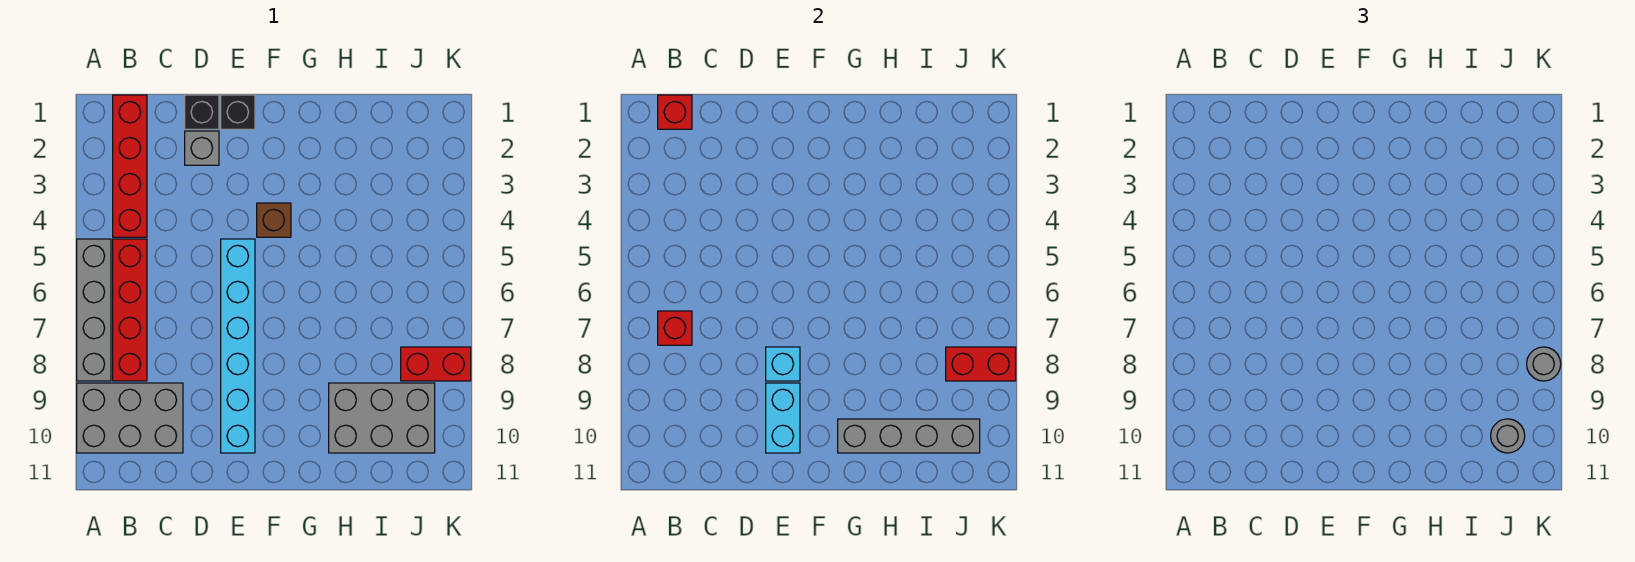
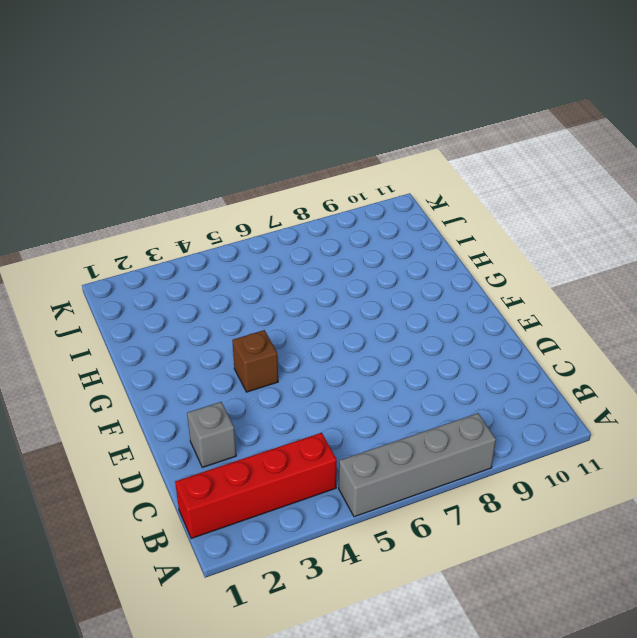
none -> grey 2x3 brick [77,383,183,453]
none -> red 1x4 brick [113,239,147,381]
none -> black 1x1 brick [185,95,219,129]

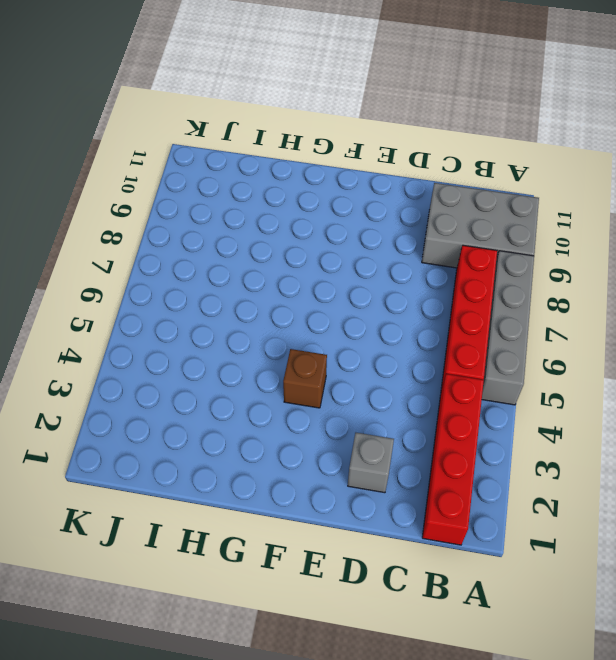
none -> black 1x1 brick [185,95,219,129]
none -> black 1x1 brick [221,95,255,129]
none -> cyan 1x6 brick [221,239,255,453]

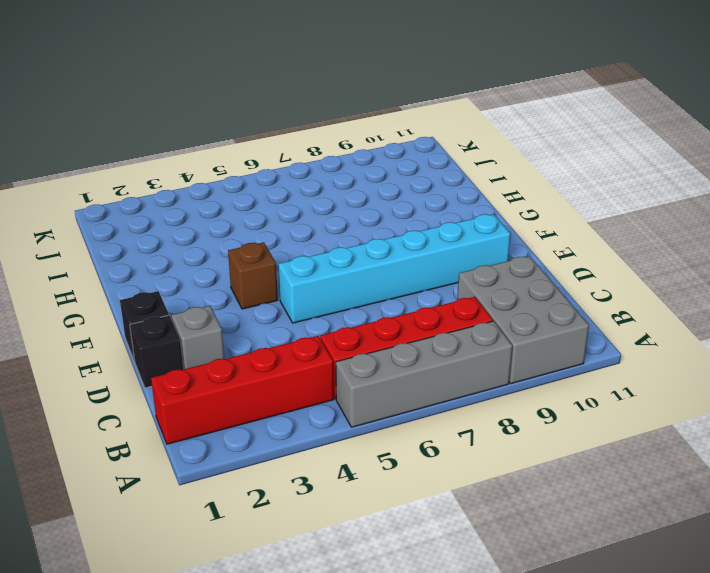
none -> grey 2x3 brick [329,383,435,453]
none -> red 1x2 brick [401,347,471,381]
none -> red 1x1 brick [658,95,692,129]

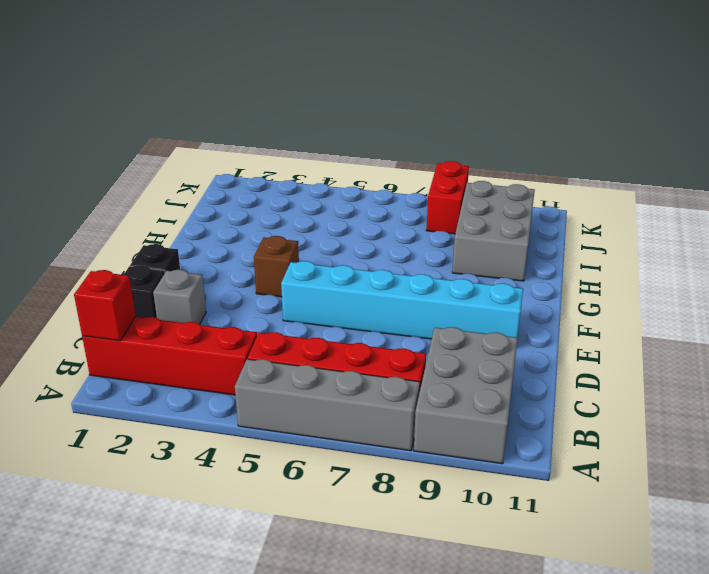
none -> red 1x1 brick [658,311,692,345]
none -> cyan 1x1 brick [766,347,800,381]
none -> cyan 1x2 brick [766,383,800,453]

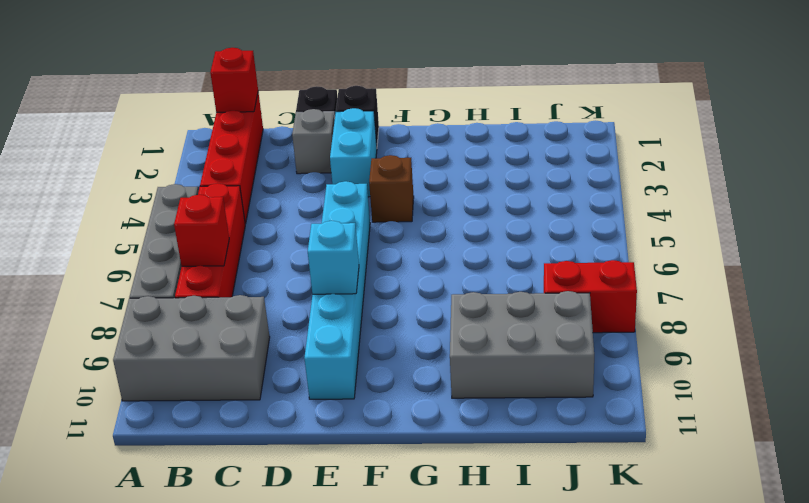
cyan 1x2 brick [330,108,377,197] -> cyan 1x2 brick moved to [766,383,800,453]
none -> grey 1x4 brick [838,419,980,453]
none -> red 1x2 brick [946,347,1016,381]
none -> grey 1x1 round brick [1491,419,1525,453]

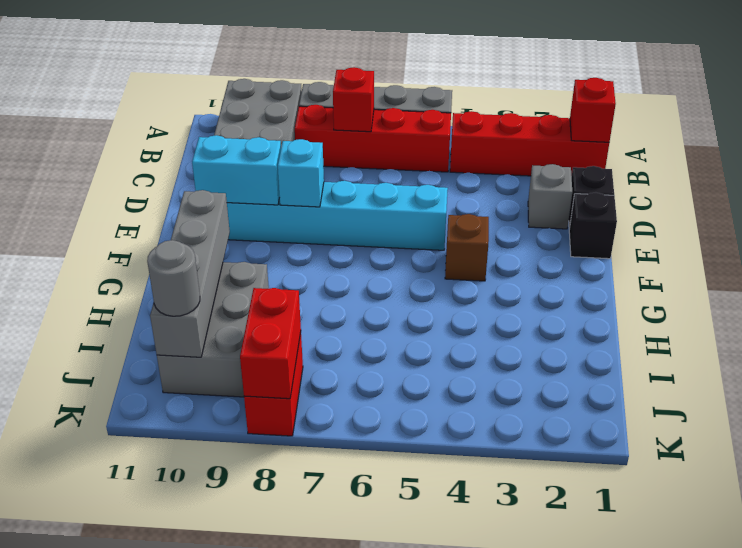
none -> grey 1x1 round brick [1527,347,1561,381]

